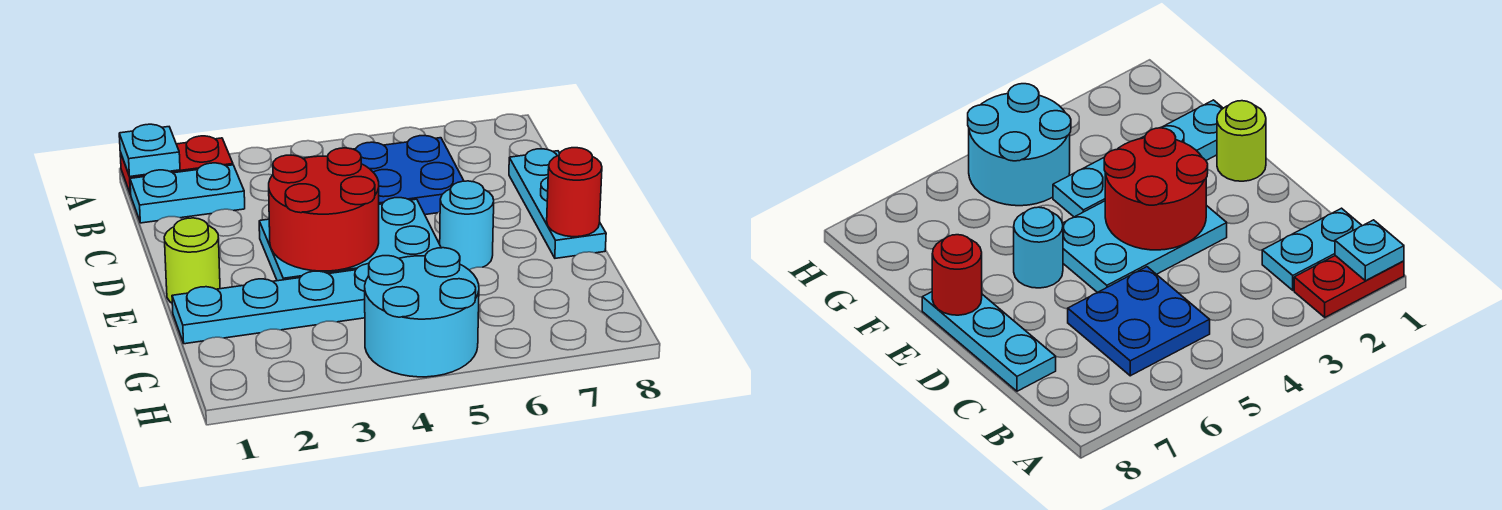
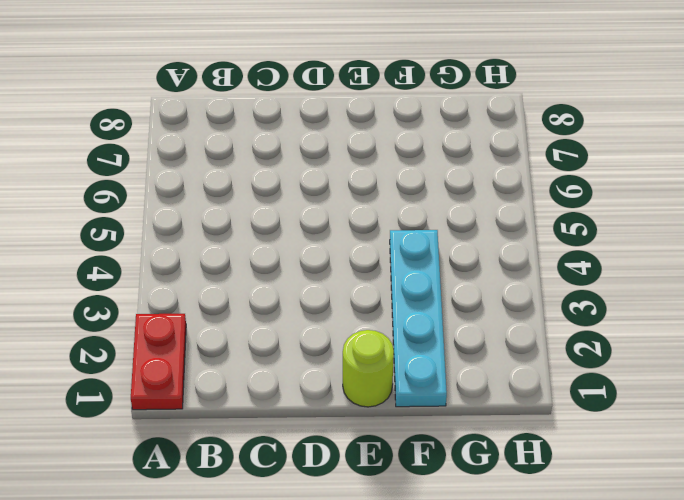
none -> cyan 1x2 plate [130,163,245,223]
none -> blue 2x2 plate [354,136,464,215]
none -> cyan 1x3 plate [509,149,606,258]

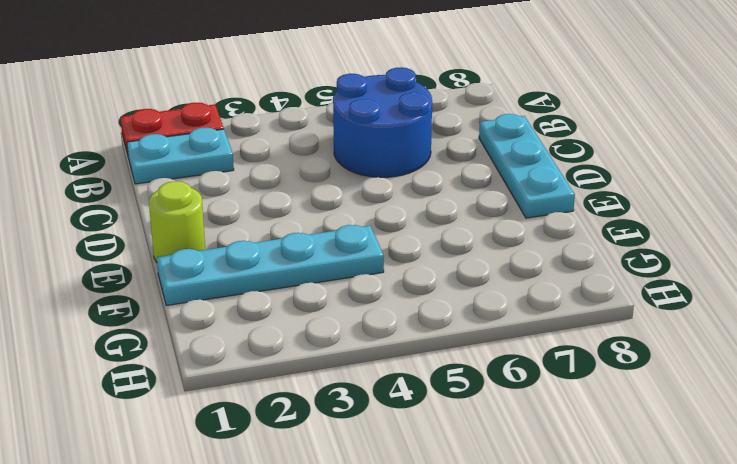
blue 2x2 round brick [333,67,432,177] -> blue 2x2 plate [354,136,464,215]
none -> cyan 2x3 plate [259,198,441,281]
none -> cyan 1x1 round brick [440,181,494,270]
none -> cyan 2x2 round brick [365,248,479,377]

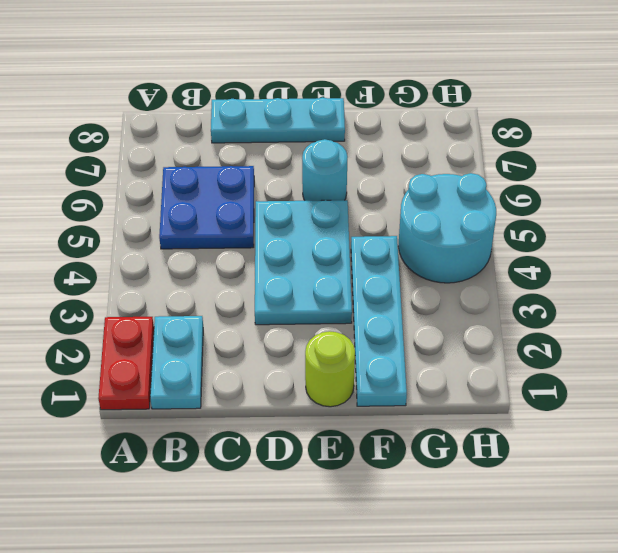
none -> cyan 1x1 plate [119,124,180,177]
none -> red 2x2 round brick [269,148,379,271]
none -> red 1x1 round brick [547,148,602,237]

